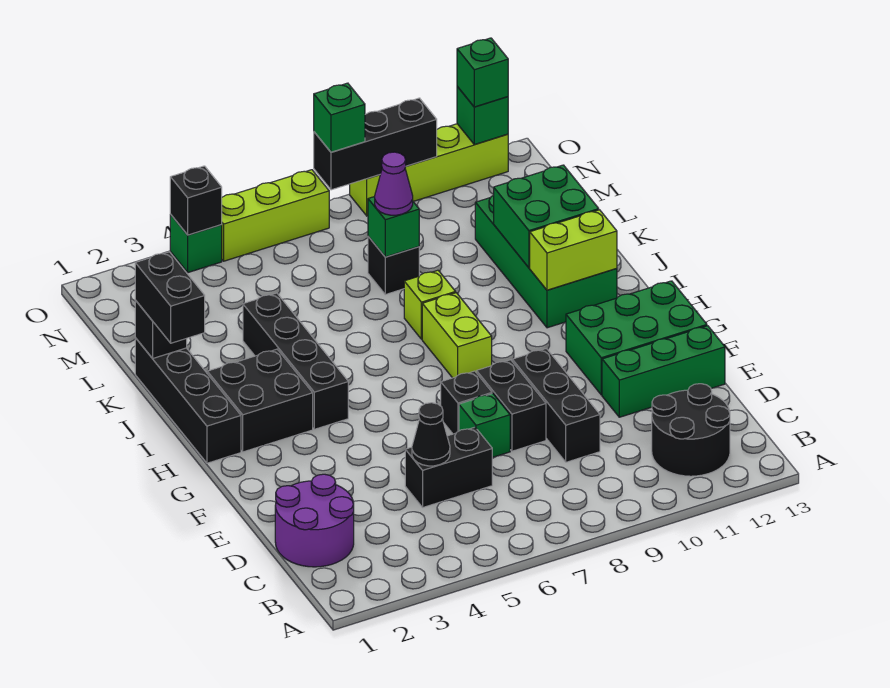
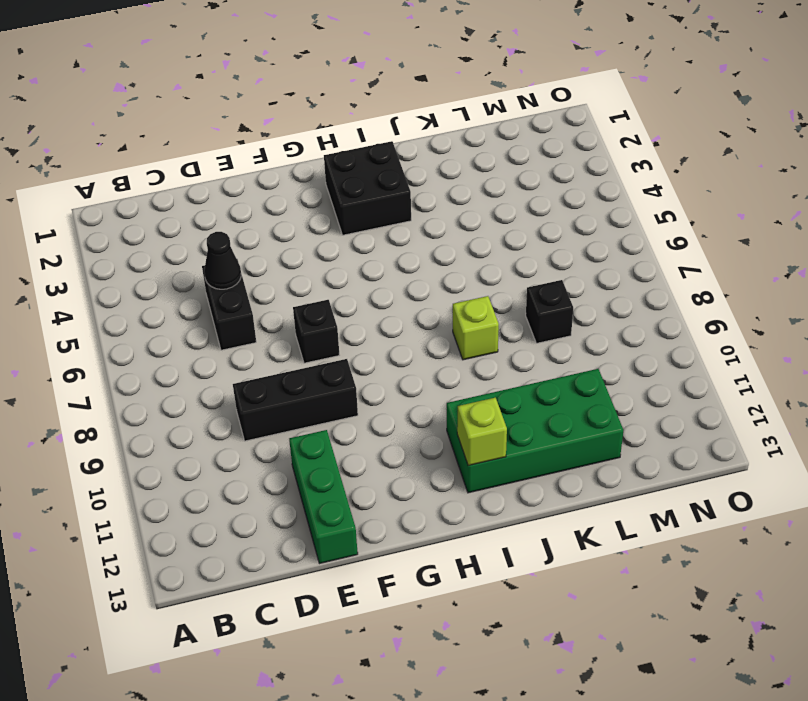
lime 1x1 brick [457,398,507,466] -> lime 1x2 brick [530,210,617,290]
none -> black 2x2 round brick [652,384,730,476]
none -> purple 2x2 round brick [275,474,354,567]
none -> green 1x1 brick [459,394,510,458]
none -> black 1x2 brick [477,360,546,451]

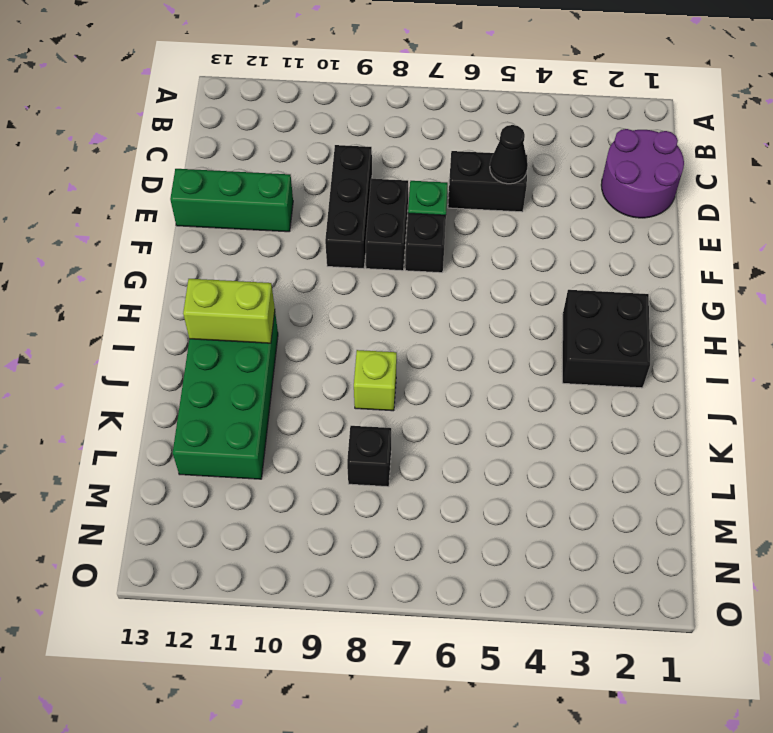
none -> black 2x2 round brick [652,384,730,476]
none -> green 2x3 brick [566,281,707,395]
none -> black 1x4 brick [135,338,241,463]
none -> black 1x4 brick [243,293,348,429]

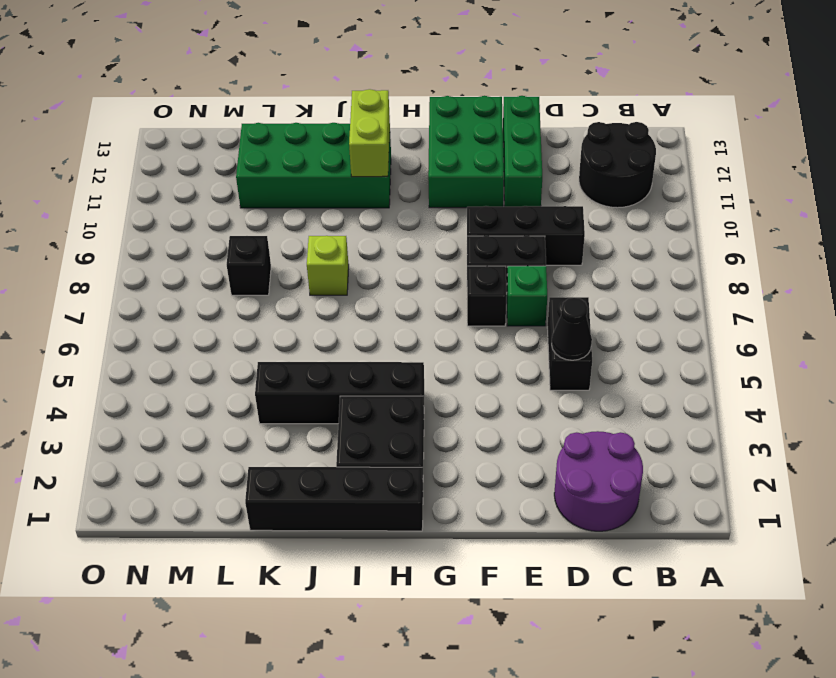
none -> lime 1x2 brick [422,293,492,378]
none -> green 1x1 brick [170,215,222,273]
none -> lime 1x3 brick [222,170,329,261]
none -> lime 1x4 brick [350,124,508,216]

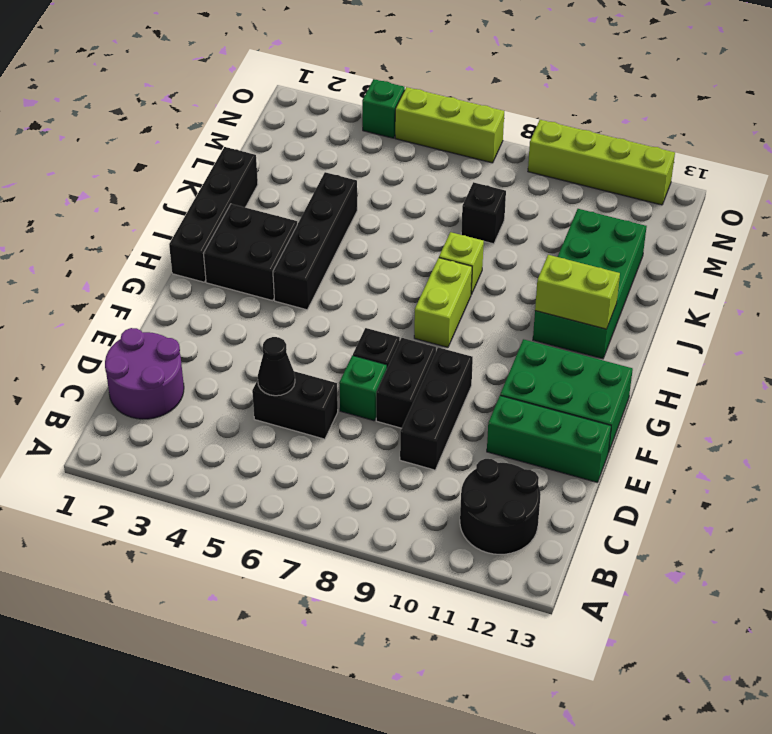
none -> green 2x2 brick [494,165,599,268]
none -> black 1x1 brick [135,300,187,358]
none -> green 1x1 brick [368,197,419,257]
none -> black 1x1 brick [170,166,222,235]

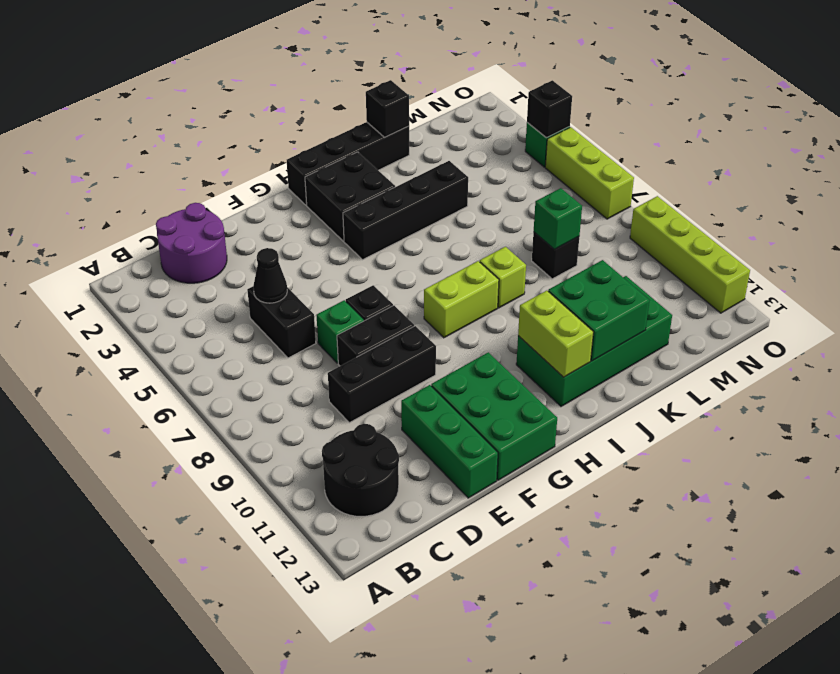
none -> black 1x3 brick [314,98,437,190]
none -> green 1x1 brick [457,86,508,145]
none -> black 1x2 brick [135,252,205,343]
none -> purple 1x1 cone [375,152,413,215]

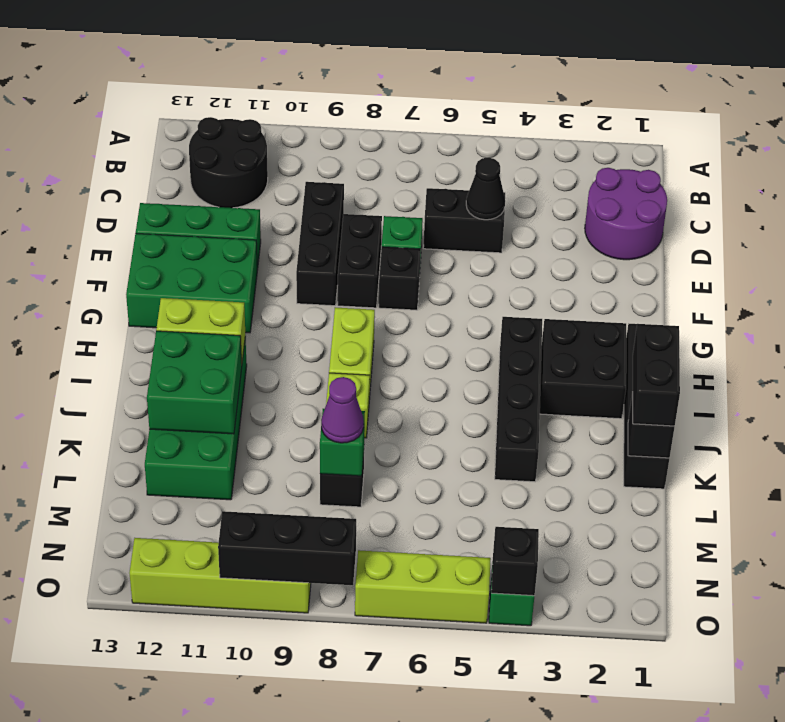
none -> green 1x1 brick [457,86,508,145]
none -> green 1x1 brick [314,83,365,152]
none -> green 1x1 brick [457,38,508,107]

